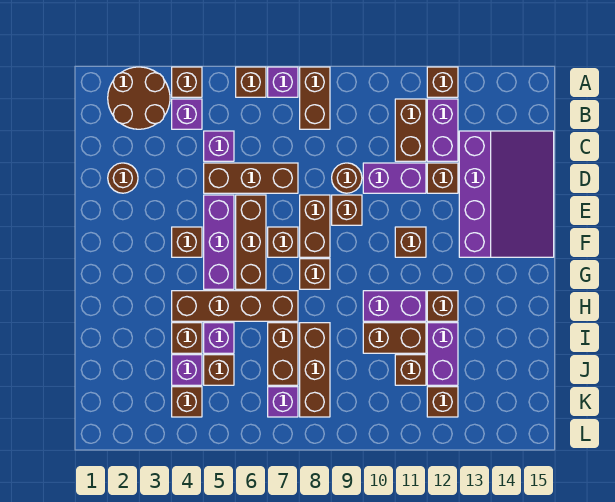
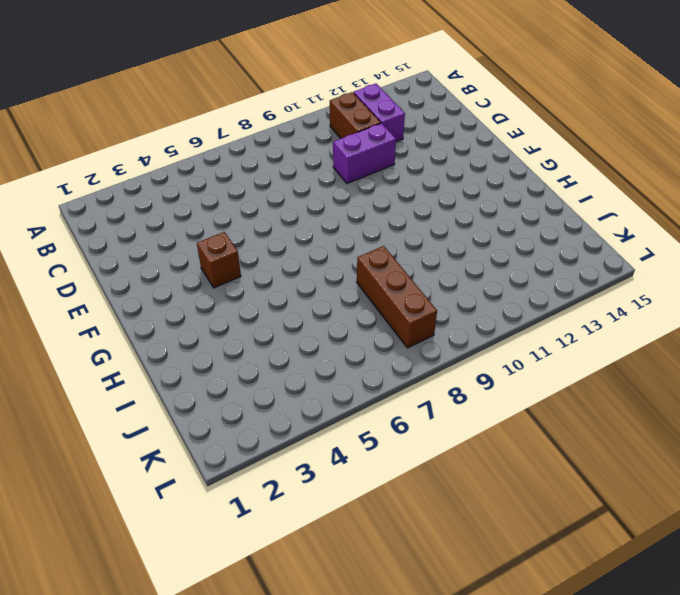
none -> brown 2x2 round brick [108,67,170,129]
none -> brown 1x1 brick [172,67,202,97]
none -> brown 1x1 brick [236,67,266,97]
none -> purple 1x1 brick [268,67,298,97]

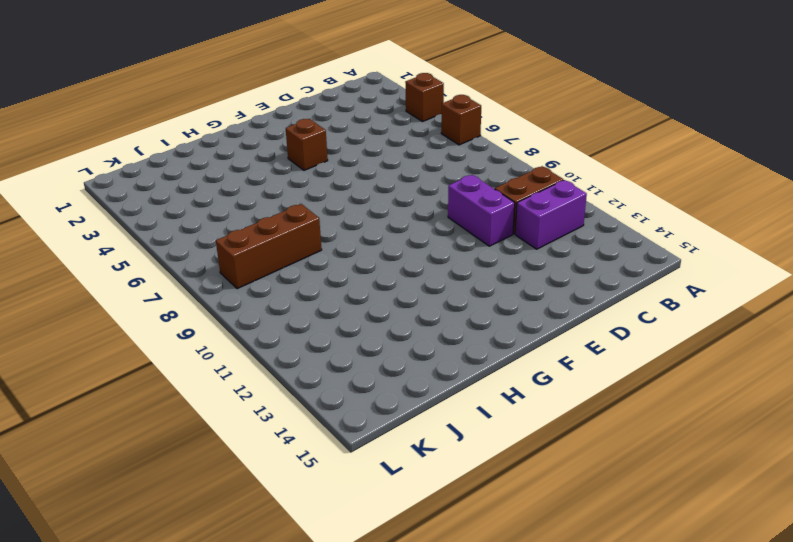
none -> brown 2x2 round brick [108,67,170,129]
none -> purple 1x1 brick [268,67,298,97]
none -> brown 1x2 brick [300,67,330,129]
none -> brown 1x1 brick [427,67,458,97]

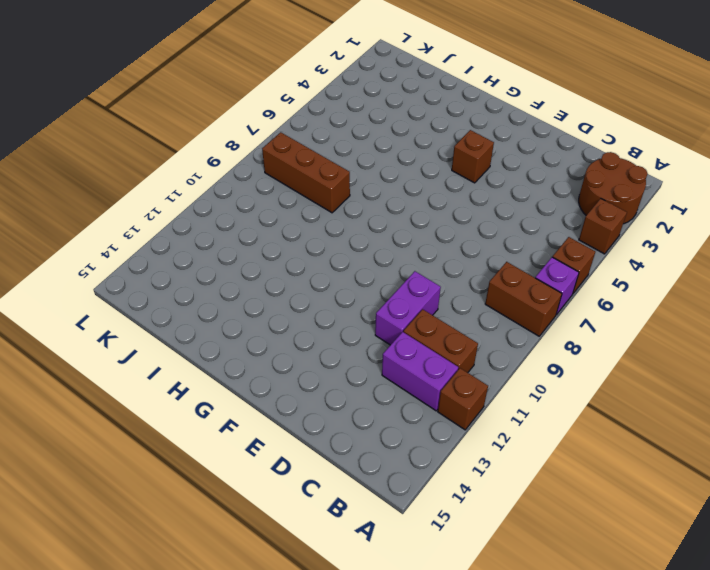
none -> purple 1x1 brick [172,99,202,129]
none -> purple 1x1 brick [204,131,234,161]
none -> purple 3x4 slope [459,131,554,257]
none -> brown 1x1 round brick [108,163,138,193]

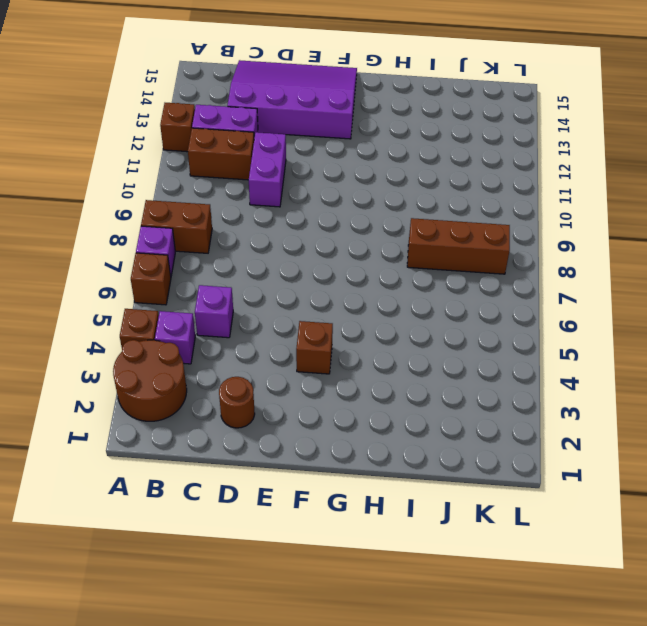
none -> brown 1x3 brick [204,163,298,193]
none -> brown 1x1 round brick [332,163,362,193]
none -> brown 1x1 brick [427,163,458,193]
none -> purple 1x3 brick [204,195,234,289]

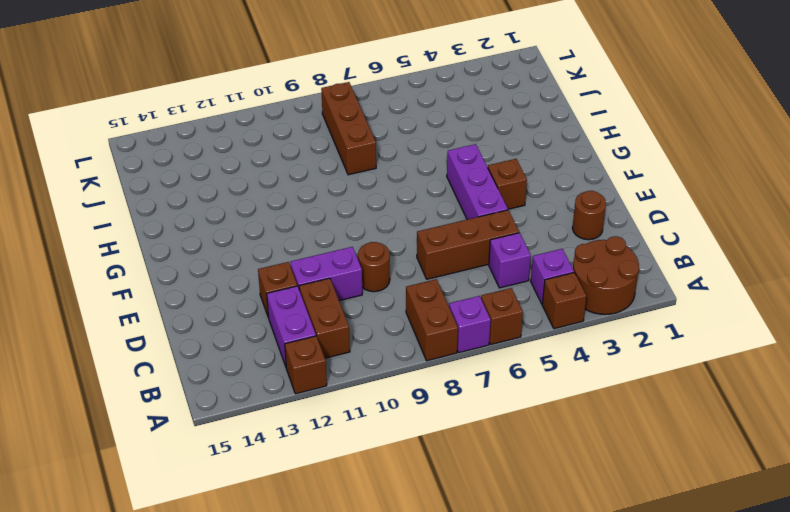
none -> purple 3x4 slope [459,131,554,257]
none -> brown 1x3 brick [236,195,266,289]
none -> brown 1x2 brick [300,195,330,257]
none -> brown 1x1 brick [332,195,362,225]

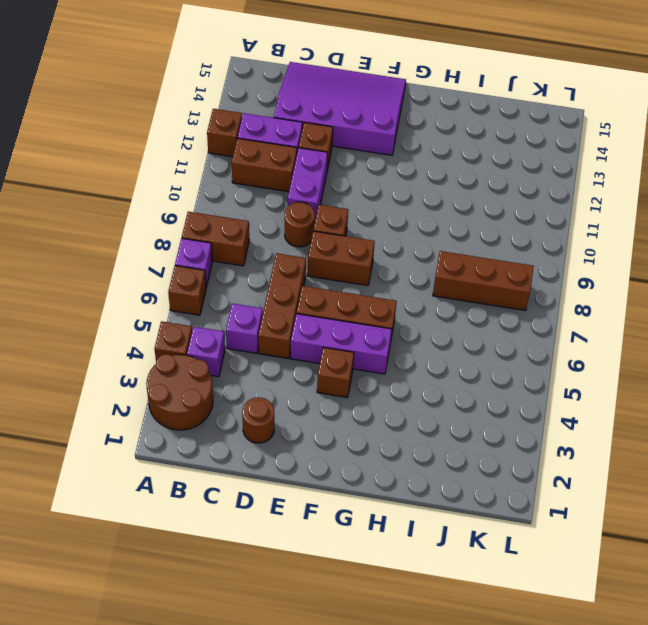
none -> brown 1x1 brick [268,227,298,257]
none -> brown 1x1 brick [395,227,426,257]
none -> brown 1x1 brick [300,259,330,289]
none -> brown 1x4 brick [172,291,298,321]

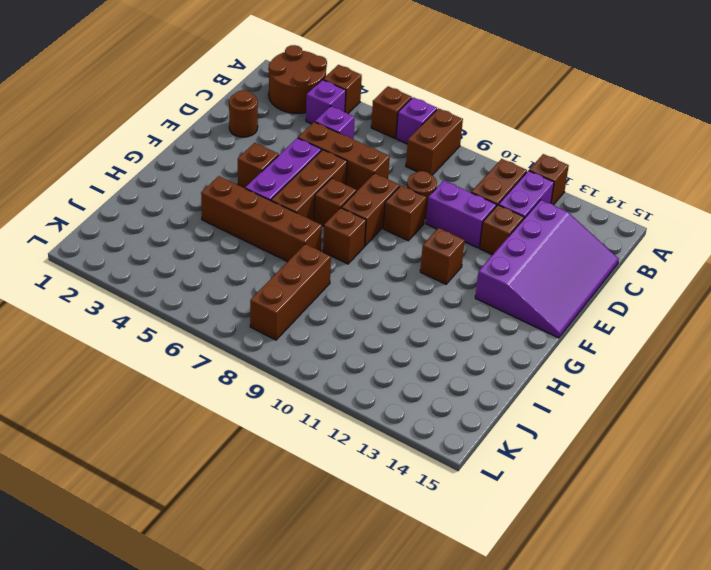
none -> purple 1x2 brick [363,291,426,321]
none -> brown 1x1 brick [427,291,458,321]
none -> brown 1x1 brick [172,323,202,353]
none -> purple 1x1 brick [204,323,234,353]

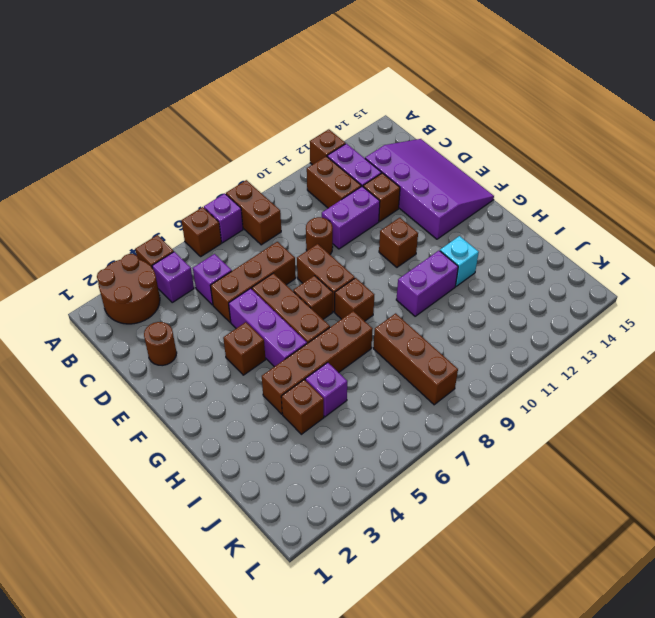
cyan 1x1 brick [440,236,479,286] -> brown 1x1 brick [427,291,458,321]
none -> brown 1x1 brick [332,195,362,225]
none -> brown 1x2 brick [268,323,298,385]
none -> brown 1x2 brick [363,323,426,353]
none -> purple 1x2 brick [427,323,458,385]

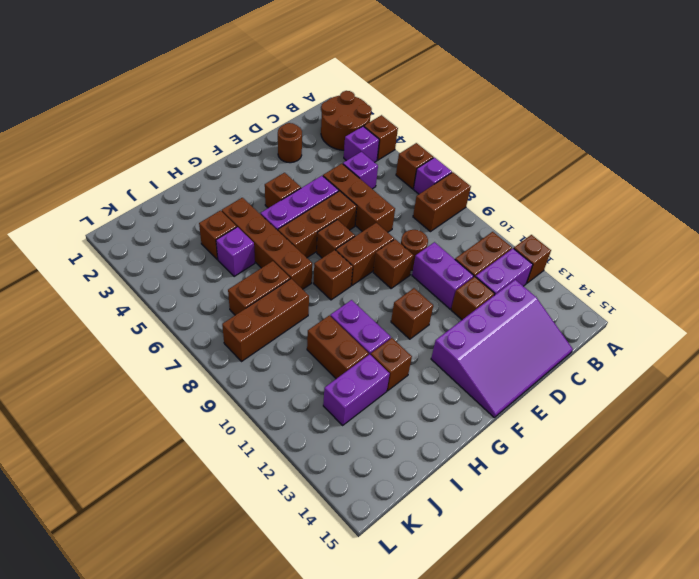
none -> purple 1x1 brick [172,355,202,385]
none -> brown 1x1 brick [204,355,234,385]
none -> brown 1x1 brick [395,355,426,385]
none -> brown 1x1 brick [172,387,202,417]

